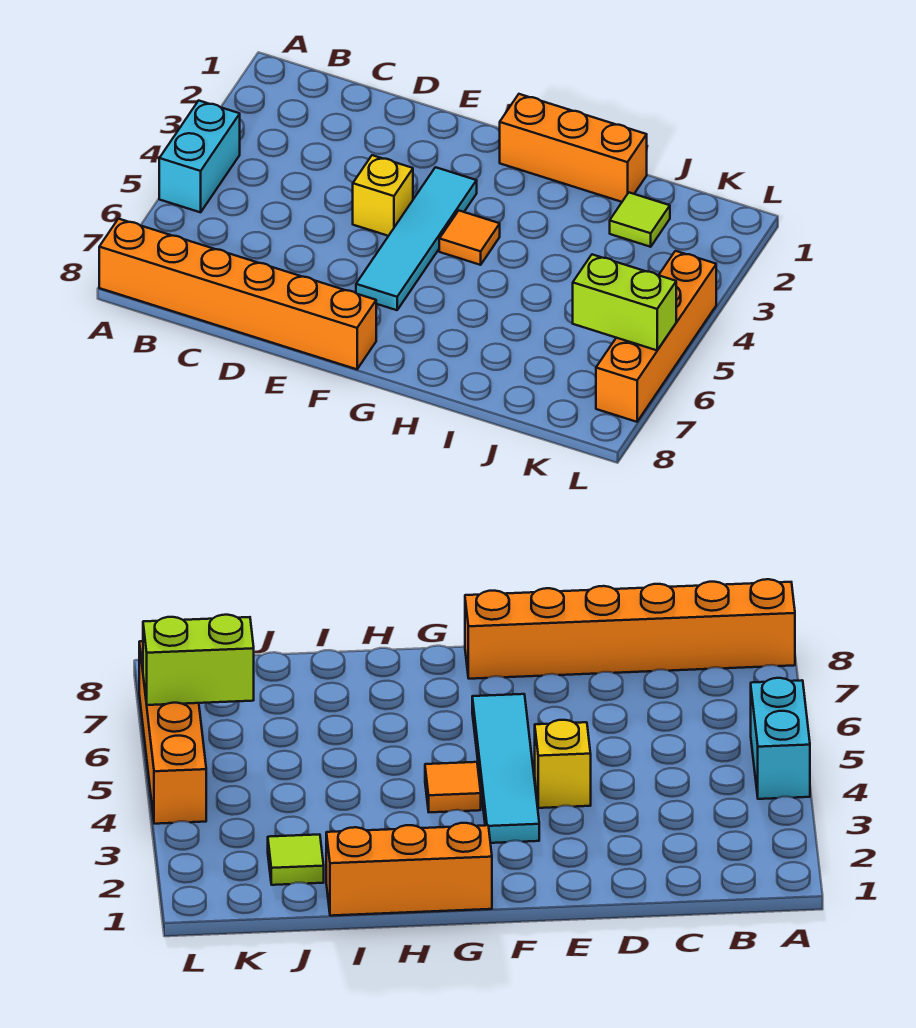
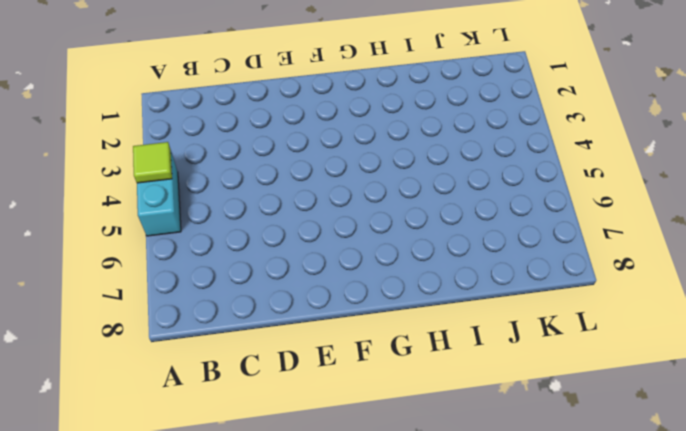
lime 1x1 tile [133,142,172,183] -> lime 1x1 tile moved to [610,193,670,247]
none -> orange 1x6 brick [99,219,376,369]
none -> yellow 1x1 brick [353,155,413,236]

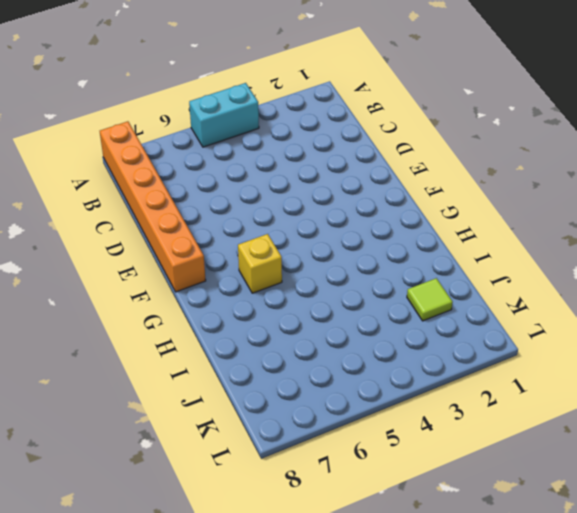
yellow 1x1 brick [238,234,282,293] -> yellow 1x1 brick moved to [353,155,413,236]
none -> cyan 1x4 tile [356,167,477,310]
none -> orange 1x3 brick [500,94,647,202]

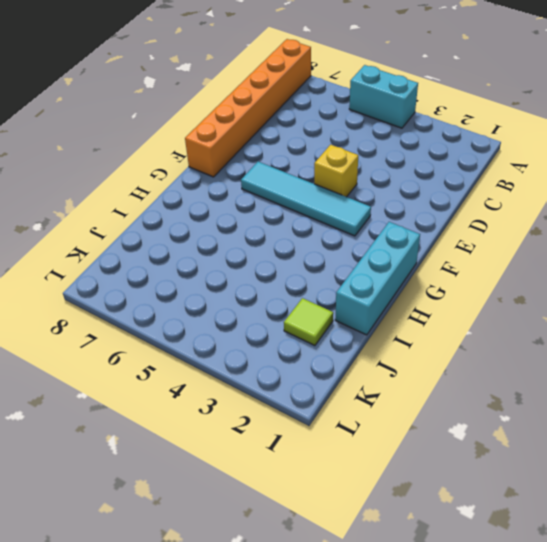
cyan 1x3 brick [335,222,420,335] -> orange 1x3 brick [500,94,647,202]
none -> orange 1x1 tile [439,211,500,265]
none -> orange 1x4 brick [596,251,716,422]

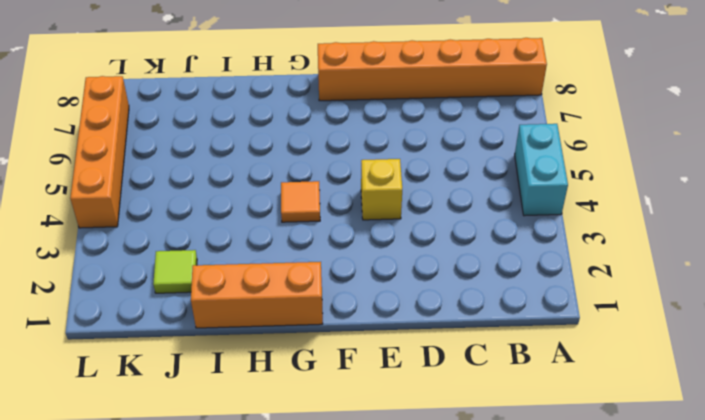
none -> cyan 1x4 tile [356,167,477,310]
none -> lime 1x2 brick [573,254,676,350]

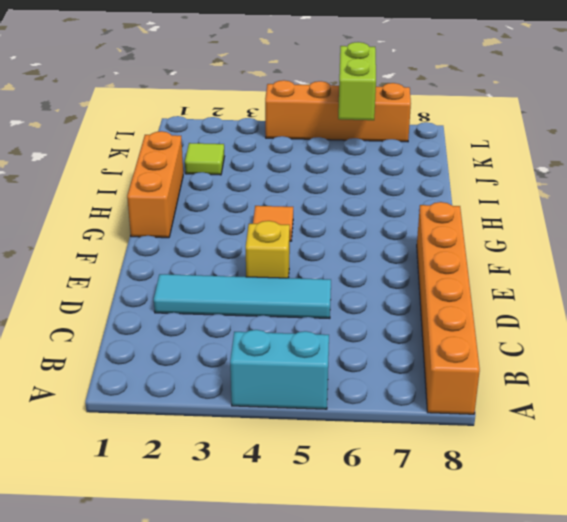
cyan 1x4 tile [154,274,331,318] -> cyan 1x4 tile moved to [356,167,477,310]

